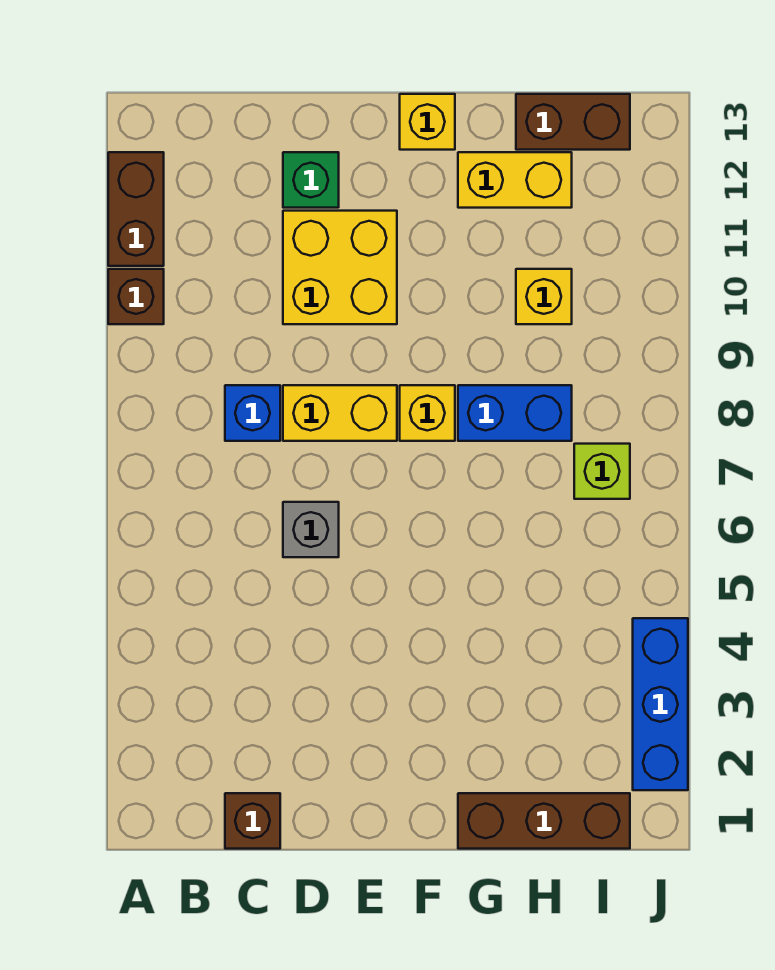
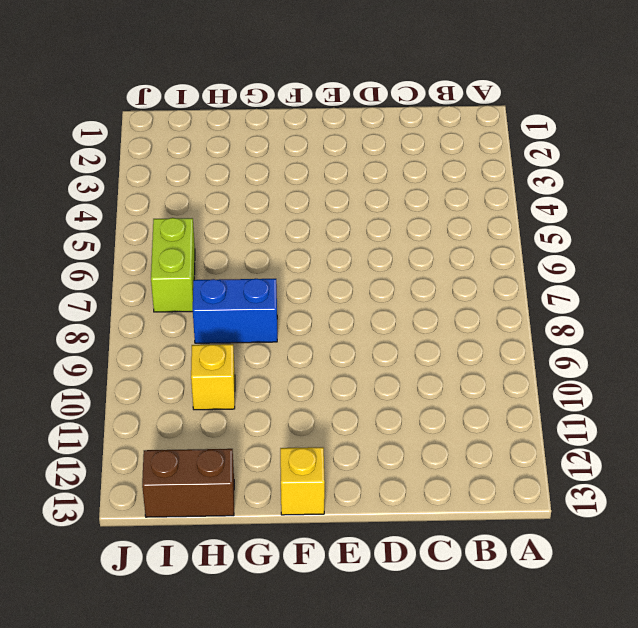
lime 1x2 brick [151,218,195,312] -> lime 1x1 brick [574,444,630,499]
none -> brown 1x1 brick [108,269,164,324]
none -> brown 1x2 brick [108,152,164,266]
none -> brown 1x1 brick [225,793,280,849]

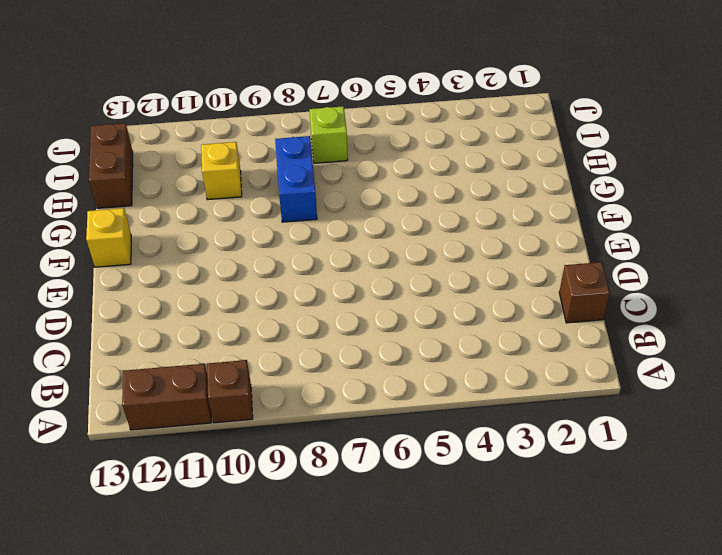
none -> blue 1x1 brick [225,385,280,441]
none -> grey 1x1 brick [283,502,339,557]
none -> yellow 1x2 brick [283,385,397,441]

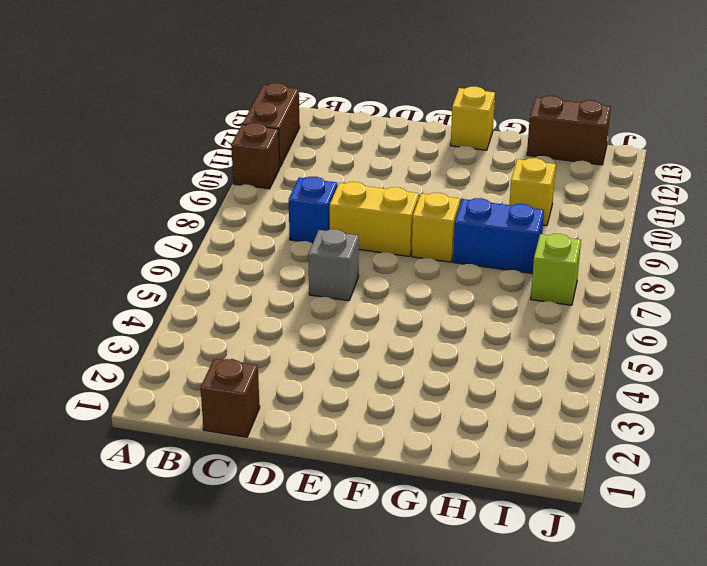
none -> yellow 2x2 brick [283,211,397,324]
none -> green 1x1 brick [283,152,339,208]
none -> brown 1x3 brick [458,793,630,849]

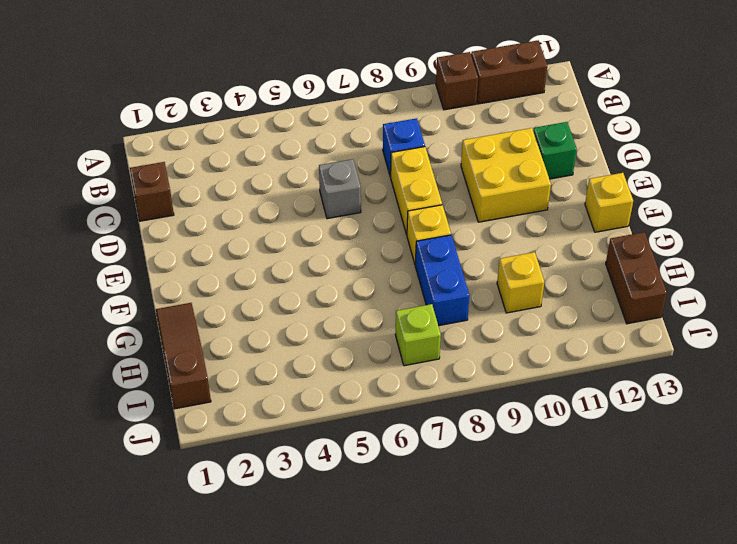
brown 1x3 slope [156,303,211,409] -> brown 1x3 brick [458,793,630,849]
none -> yellow 1x2 brick [458,152,572,208]
none -> blue 1x3 brick [633,618,688,790]

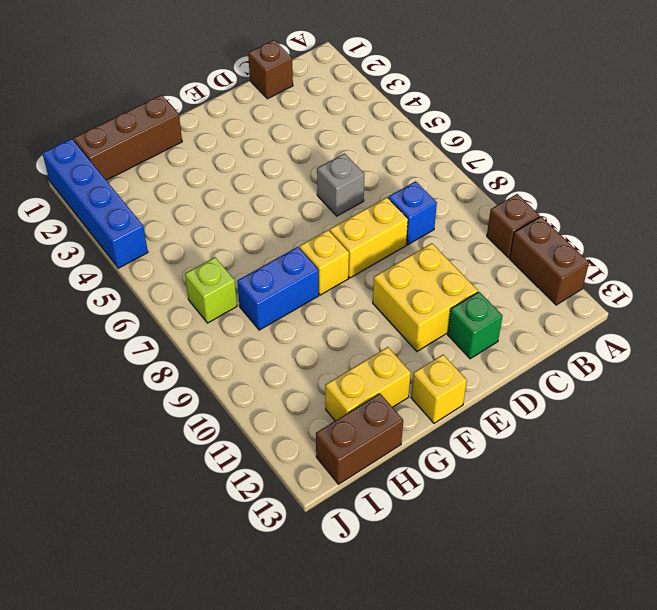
blue 1x4 brick [42,139,148,268] -> blue 1x3 brick [633,618,688,790]
none -> yellow 1x1 brick [516,269,572,324]

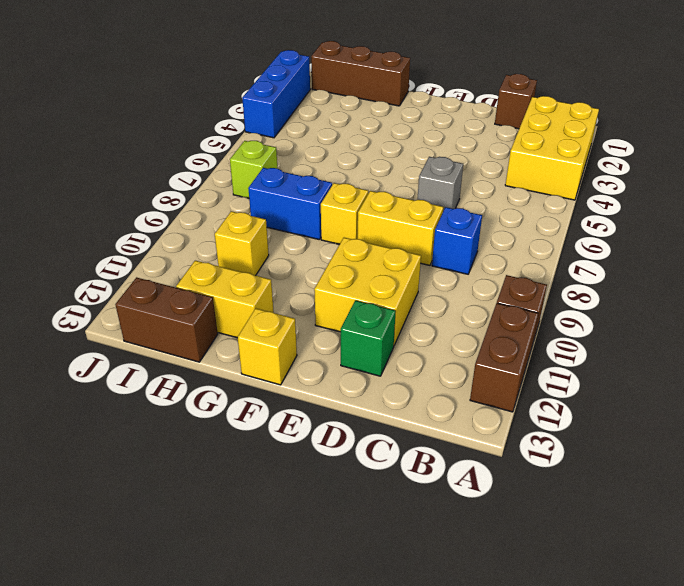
yellow 2x3 brick [505,96,599,200] -> none

